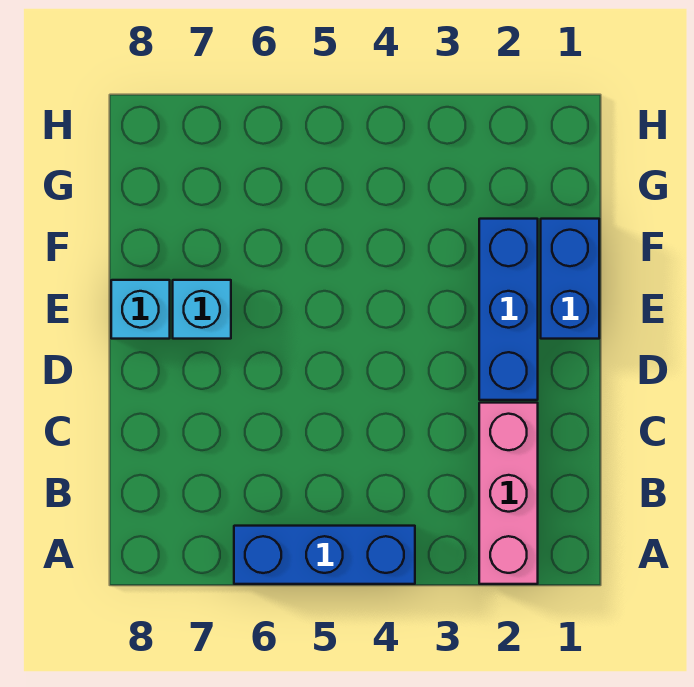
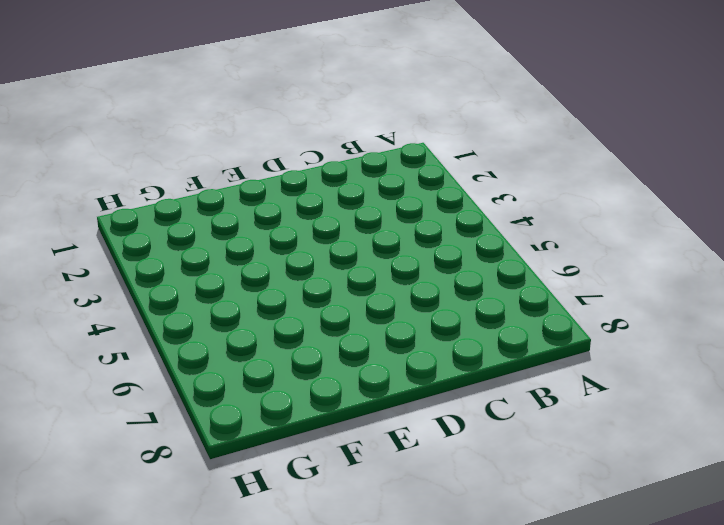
none -> pink 1x3 brick [479,403,538,584]
none -> blue 1x3 brick [234,526,415,584]

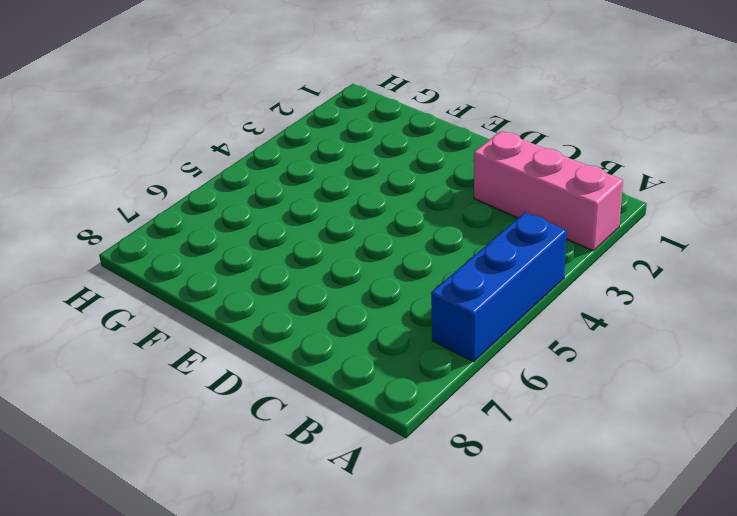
none -> blue 1x3 brick [479,219,538,400]
none -> blue 1x2 brick [541,219,599,339]

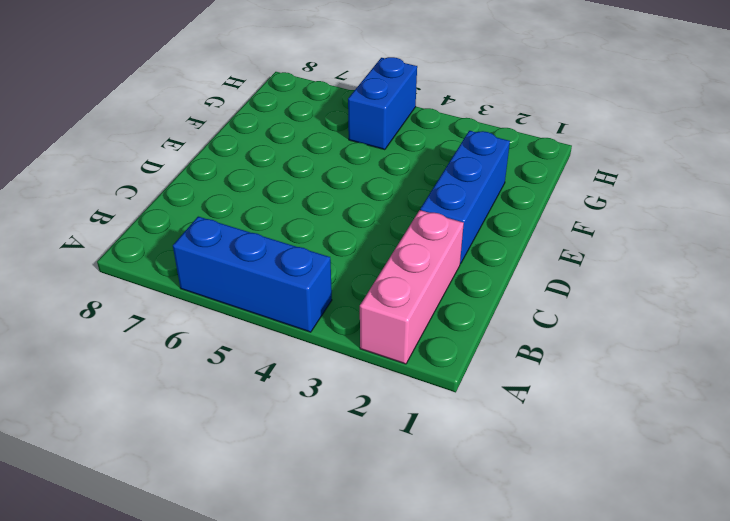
blue 1x2 brick [348,57,417,150] -> blue 1x2 brick moved to [541,219,599,339]
none -> cyan 1x1 brick [173,280,231,339]
none -> cyan 1x1 brick [111,280,170,339]

